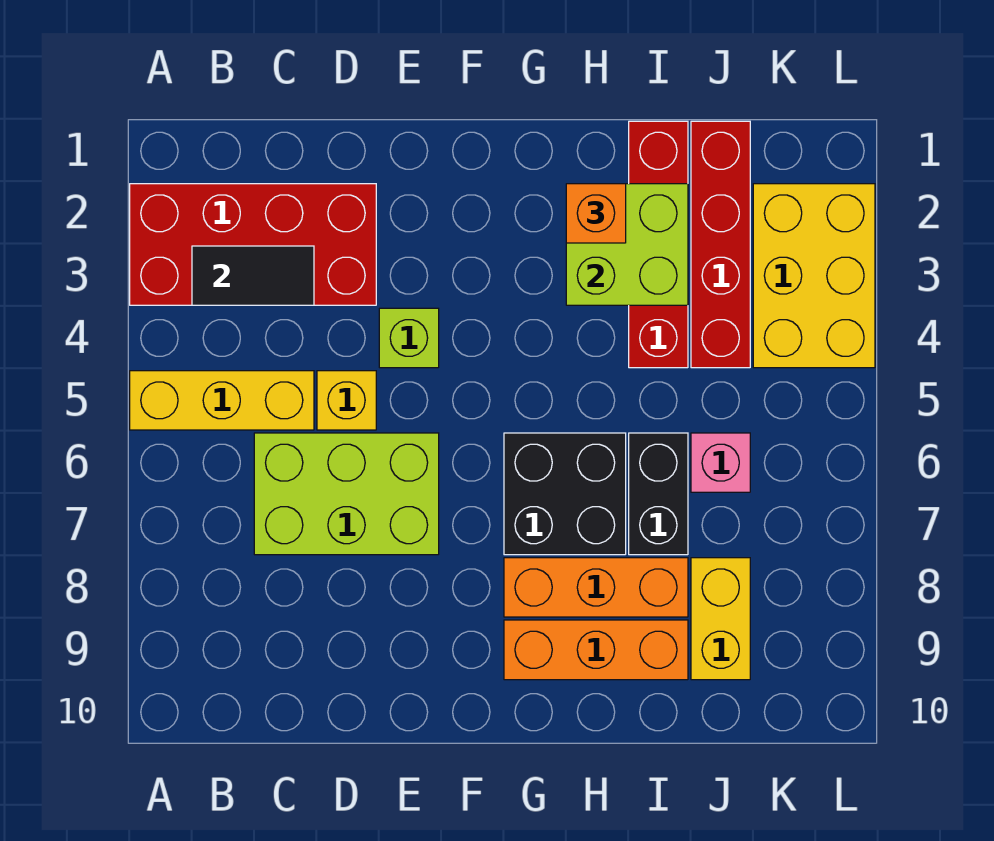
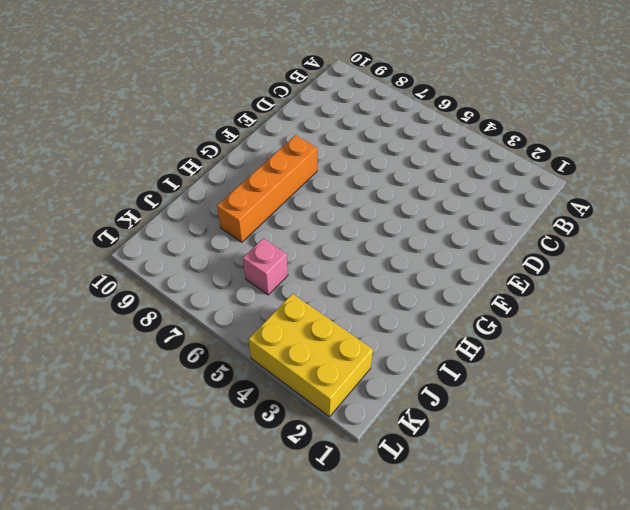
orange 1x4 brick [217,135,317,242] -> orange 1x3 brick [504,558,688,617]
none -> red 2x4 brick [130,184,376,305]
none -> yellow 1x3 brick [130,371,314,430]
none -> lime 2x3 brick [254,433,439,555]

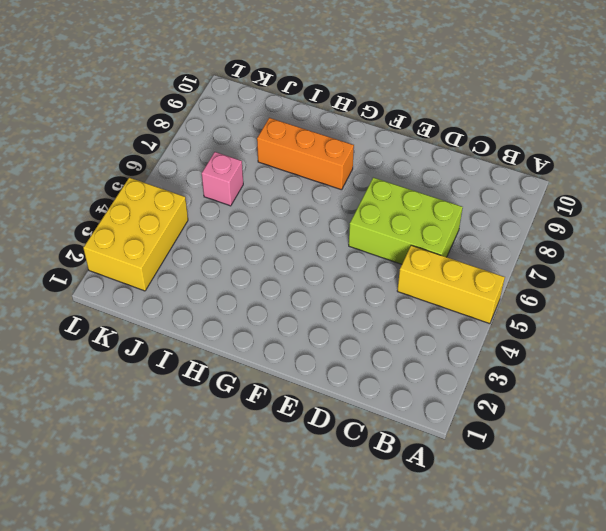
none -> red 2x4 brick [130,184,376,305]
none -> yellow 1x1 brick [317,371,376,430]
none -> lime 1x1 brick [379,308,439,368]

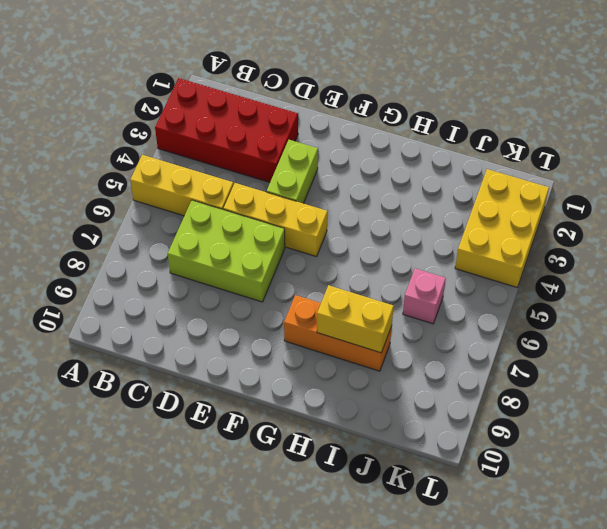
yellow 1x3 brick [224,183,328,257] -> yellow 1x1 brick [317,371,376,430]
lime 1x2 brick [267,140,318,203] -> lime 1x1 brick [379,308,439,368]
yellow 1x2 brick [317,285,394,353] -> yellow 1x2 brick turned to [691,558,750,680]
none -> black 2x2 brick [504,433,626,555]
none -> orange 1x3 brick [504,620,688,680]
none -> red 1x4 brick [629,121,688,368]

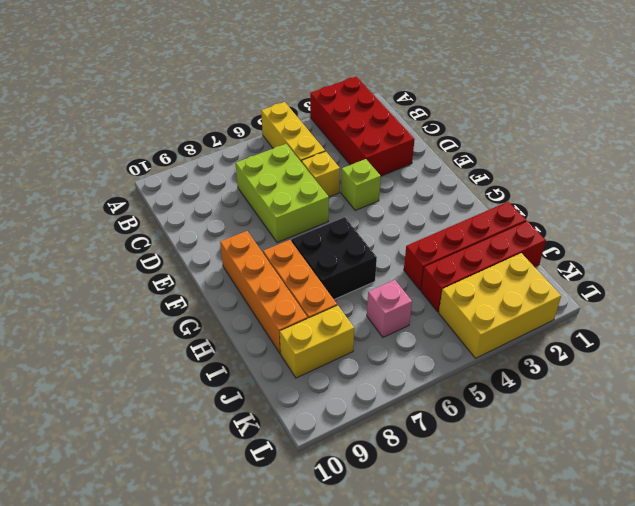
orange 1x4 brick [220,231,308,354] -> orange 1x3 brick [504,620,688,680]
none -> black 1x2 brick [629,433,688,555]
none -> black 1x2 tile [192,246,314,305]
none -> lime 2x2 brick [566,184,688,305]

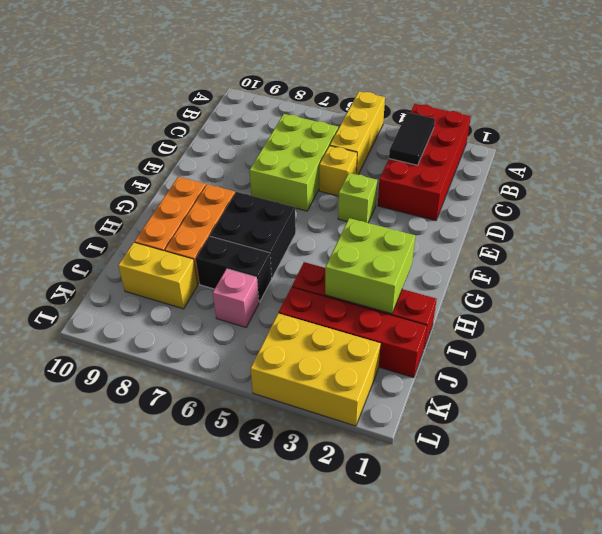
none -> orange 1x1 brick [566,184,626,243]

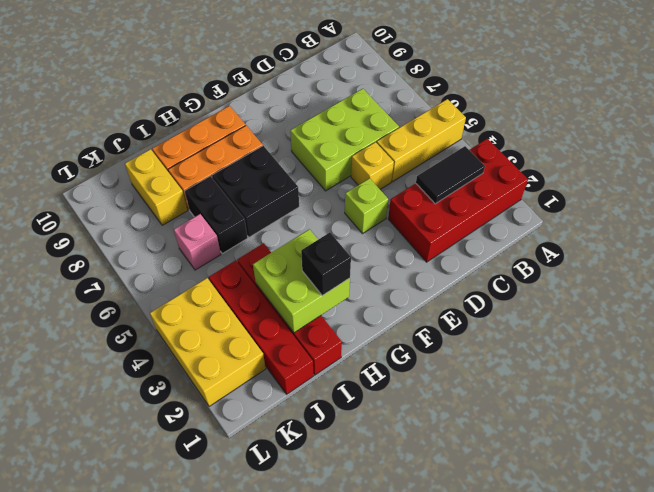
black 1x1 brick [301,233,351,296] -> orange 1x1 brick [566,184,626,243]

